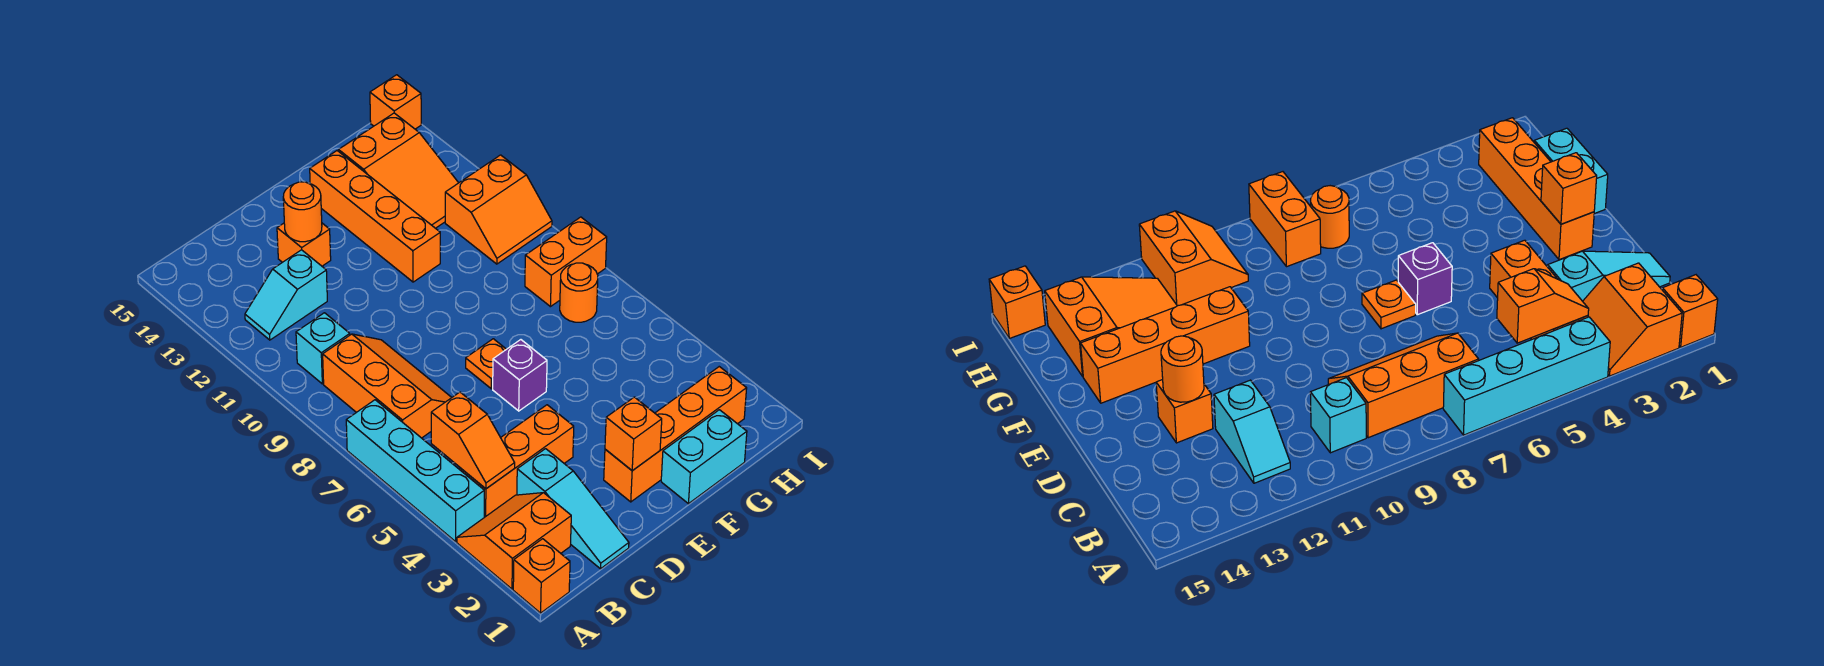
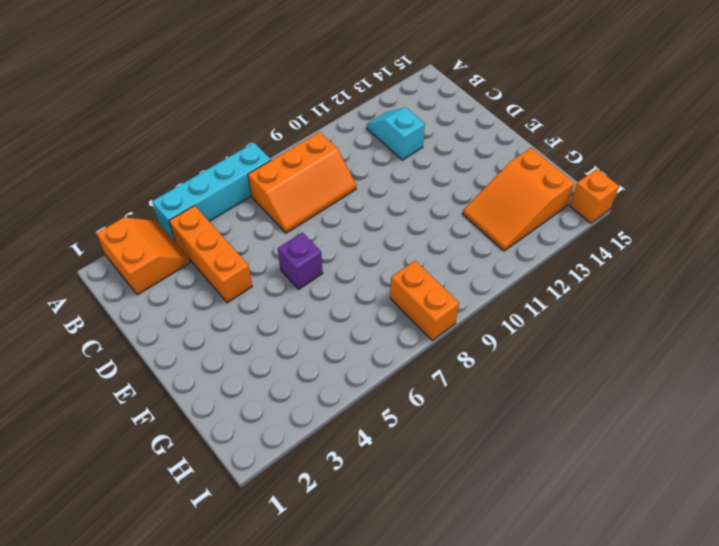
none -> orange 1x1 brick [513,539,570,613]
none -> cyan 1x1 brick [296,313,350,384]
none -> cyan 1x3 slope [517,449,629,569]

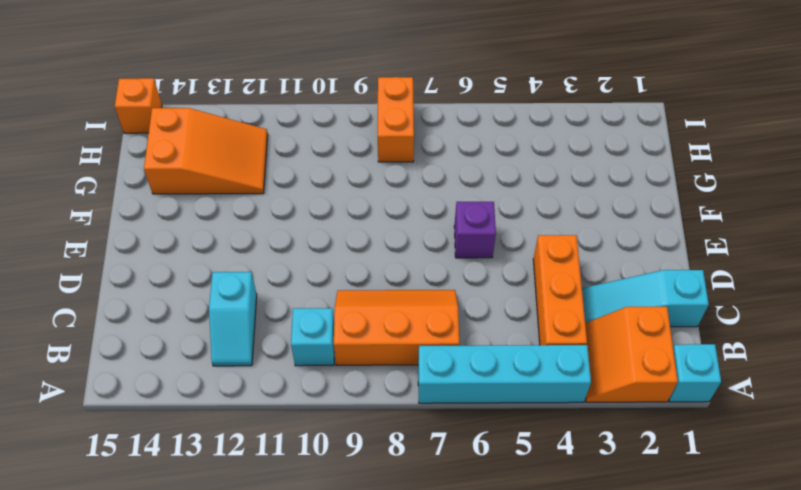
cyan 1x1 brick [669,344,721,402] -> orange 1x1 brick [513,539,570,613]
cyan 1x3 slope [582,270,709,327] -> cyan 1x3 slope turned to [517,449,629,569]
none -> orange 1x1 brick [277,223,331,266]
none -> orange 1x4 brick [604,367,747,502]
none -> orange 1x1 plate [466,339,506,389]

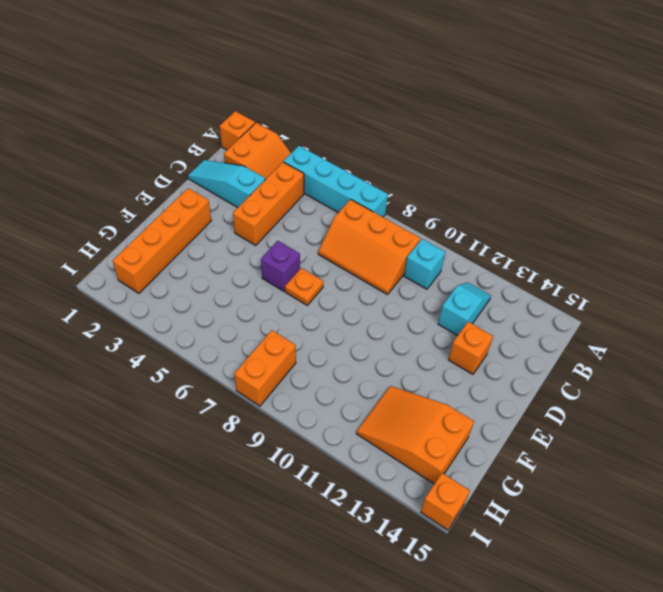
none -> cyan 1x2 brick [661,410,747,504]
none -> orange 1x4 brick [310,151,440,282]
none -> orange 1x1 round brick [560,263,598,322]

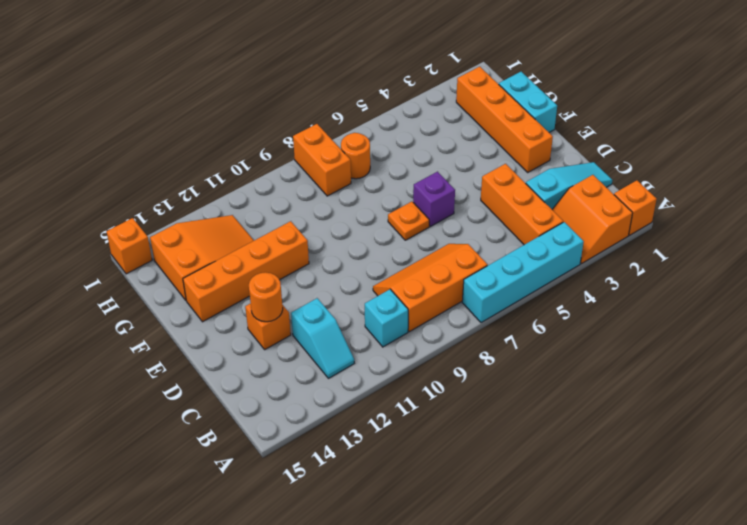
none -> orange 2x2 slope [445,155,552,264]
none -> orange 1x2 slope [431,392,515,489]
none -> orange 1x1 brick [605,397,662,471]

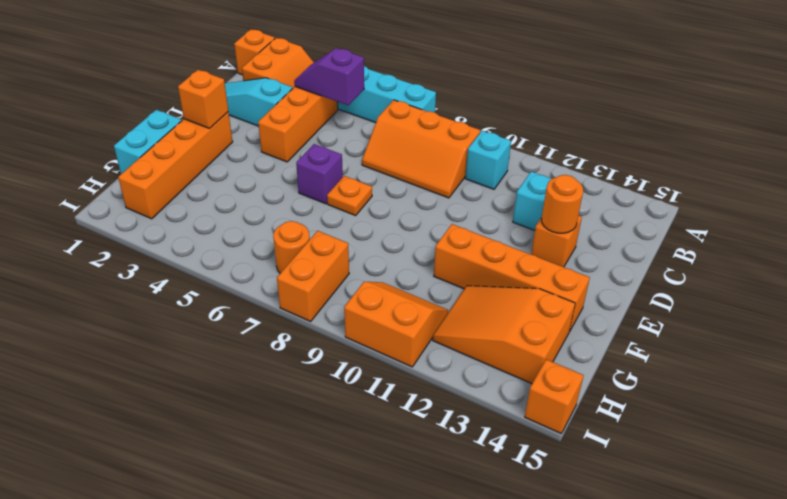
purple 1x2 slope [294,48,364,105] -> orange 1x2 slope [431,392,515,489]
orange 2x2 slope [344,282,448,367] -> orange 2x2 slope turned to [445,155,552,264]

